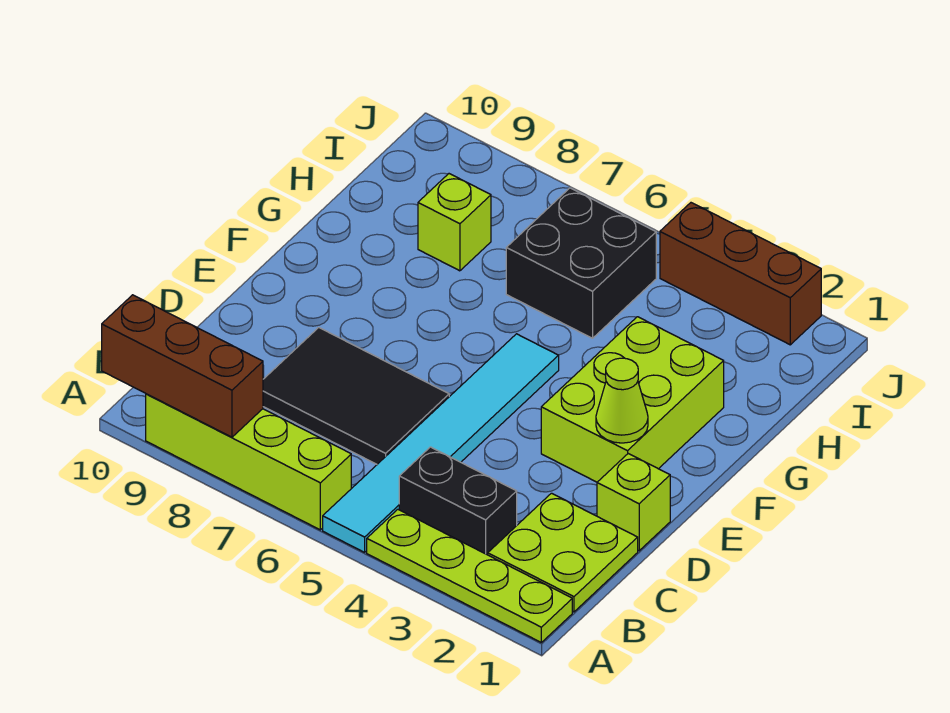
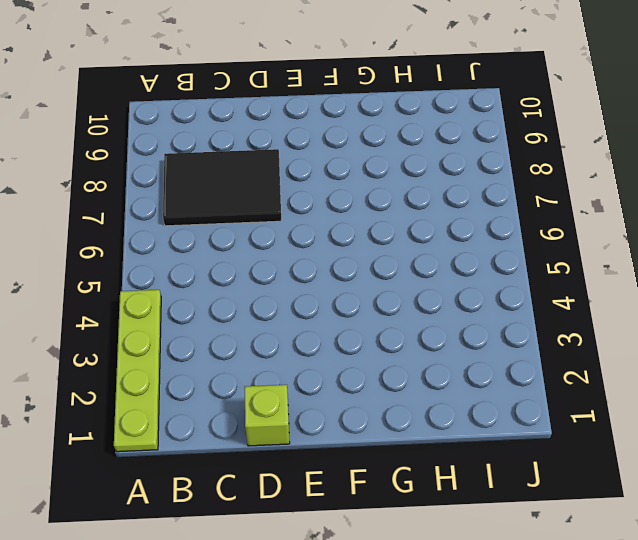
black 2x3 tile [163,149,281,226] -> black 2x3 tile turned to [263,328,449,464]
none -> cyan 1x6 tile [323,334,559,552]
none -> lime 1x4 brick [146,394,351,530]
none -> lime 2x2 plate [488,493,638,612]

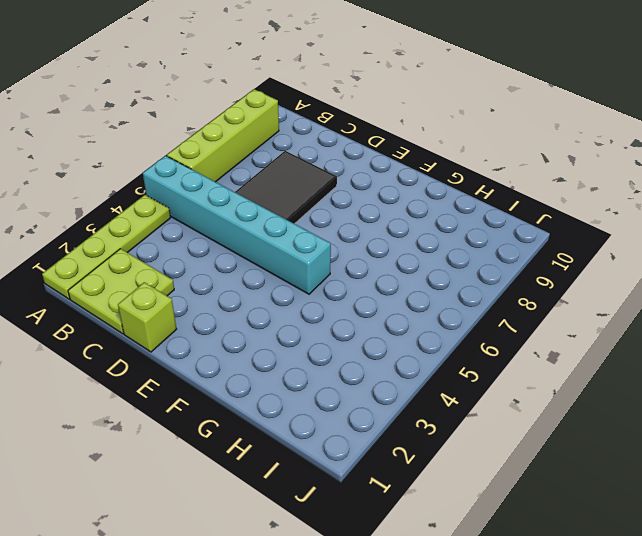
cyan 1x6 brick [143,156,331,294] -> cyan 1x6 tile [323,334,559,552]
none -> black 1x2 brick [399,447,517,555]
none -> lime 2x3 brick [541,317,724,482]
none -> black 2x2 brick [506,188,656,338]

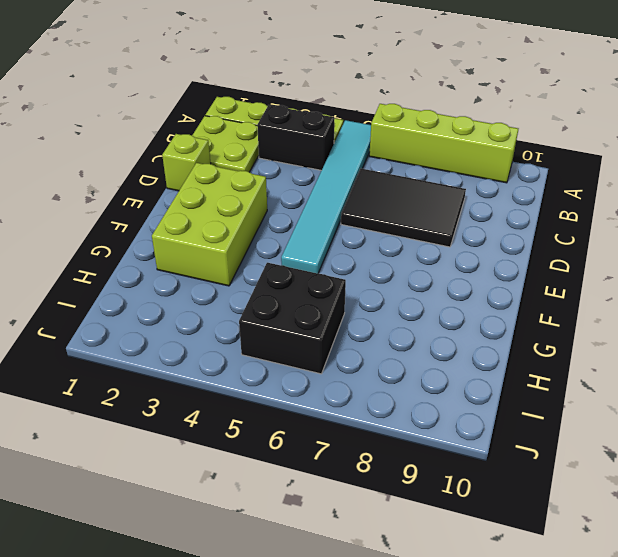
none -> lime 1x1 brick [418,174,491,271]
none -> brown 1x3 brick [660,203,821,345]
none -> brown 1x3 brick [102,295,263,437]

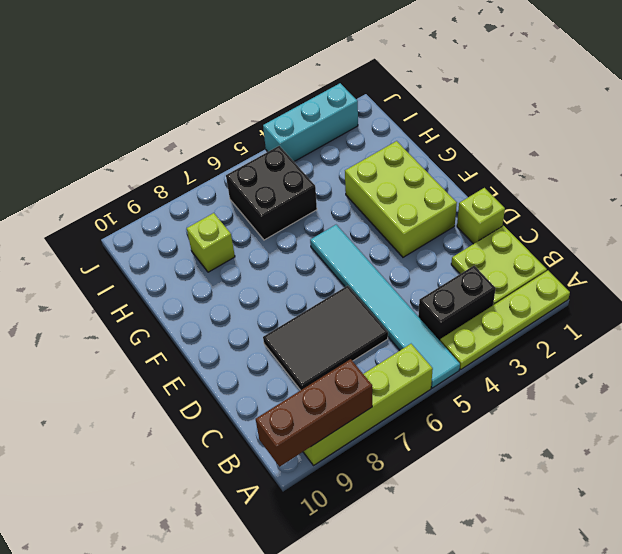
cyan 1x3 brick [263,83,358,161] -> brown 1x3 brick [660,203,821,345]
none -> lime 1x1 cone [596,358,648,443]

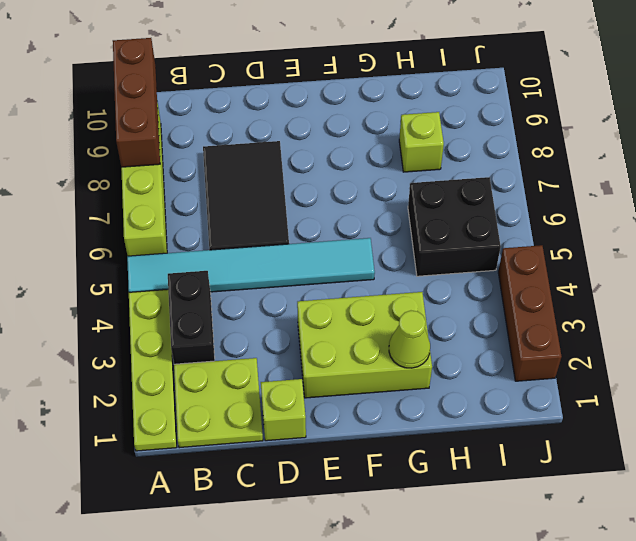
lime 1x1 cone [389,311,430,368] -> lime 1x1 cone moved to [596,358,648,443]

